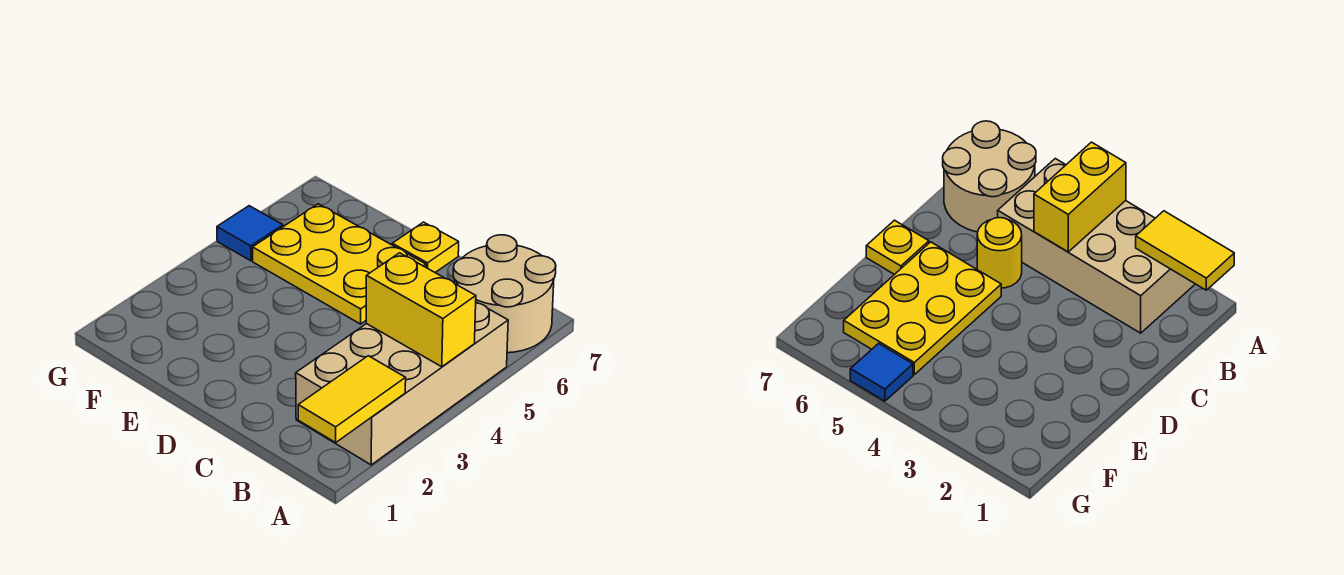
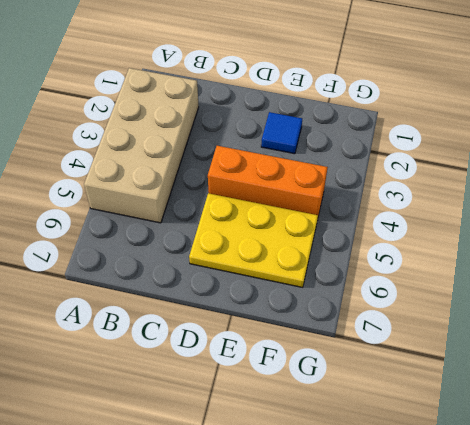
orange 1x3 brick [208,146,328,216] -> none
blue 1x1 tile [261,112,302,154] -> blue 1x1 tile moved to [217,206,283,261]
none -> tan 2x2 round brick [453,235,556,353]
none -> yellow 1x1 round brick [977,218,1022,288]

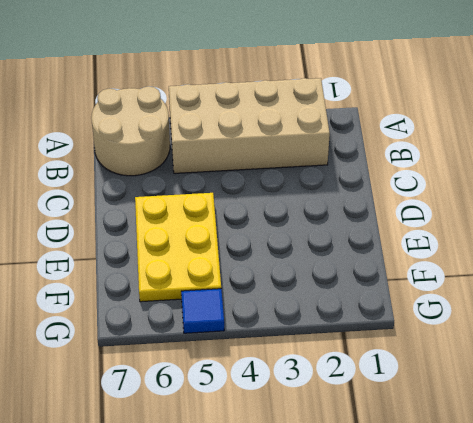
none -> yellow 1x1 round brick [977,218,1022,288]
none -> yellow 1x1 plate [392,222,459,272]

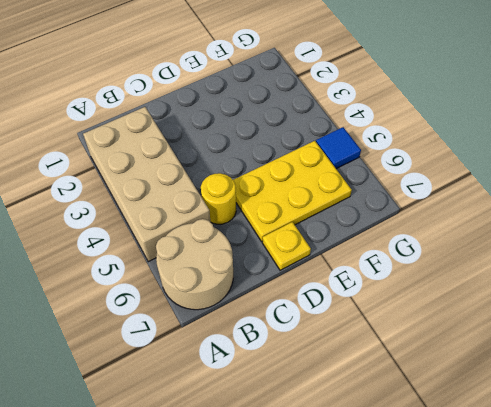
none -> yellow 1x2 tile [298,356,406,442]
none -> yellow 1x2 brick [366,253,476,367]

